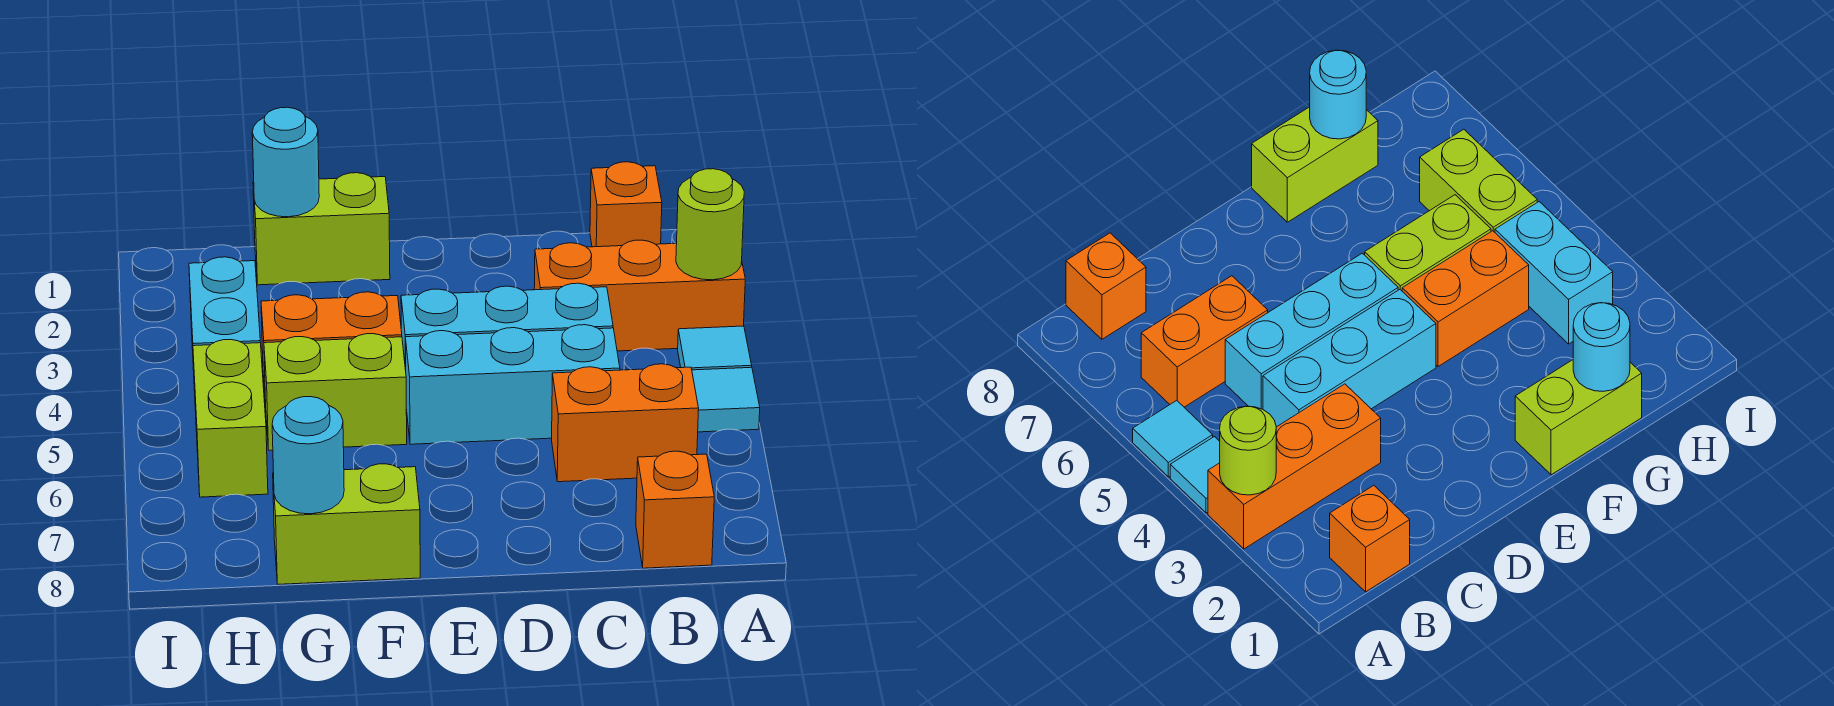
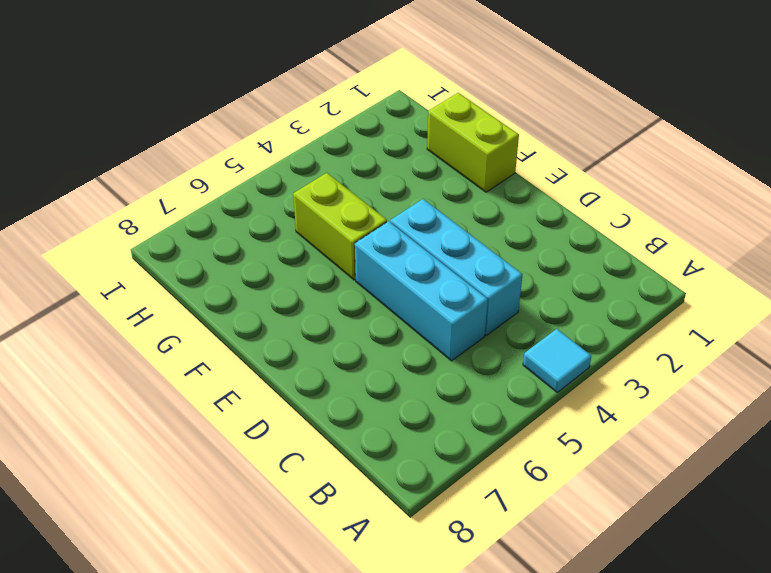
none -> orange 1x3 brick [534,240,745,351]
none -> cyan 1x1 tile [692,367,760,432]
none -> orange 1x1 brick [590,162,662,247]

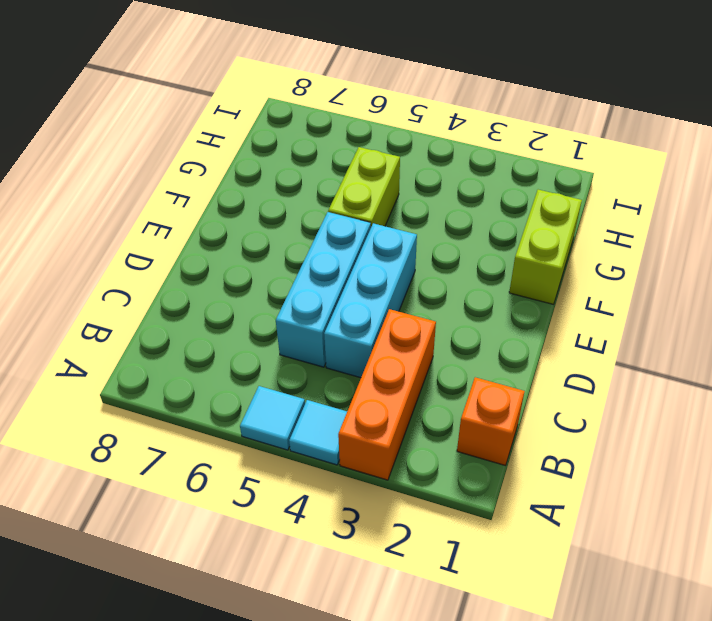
none -> orange 1x2 brick [552,364,699,482]
none -> orange 1x1 brick [636,451,714,568]
none -> orange 1x2 brick [261,292,402,405]

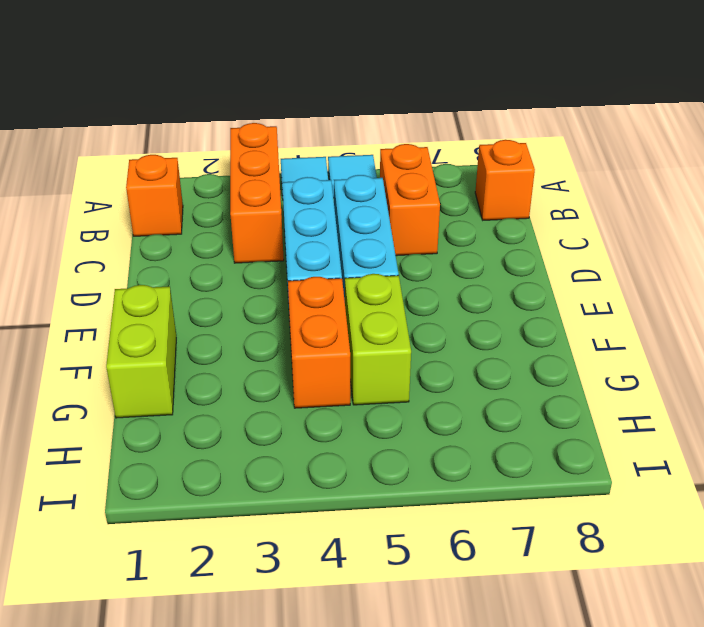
none -> lime 1x2 brick [273,464,420,584]
none -> cyan 1x2 brick [189,257,260,391]
none -> lime 1x2 brick [193,339,268,497]

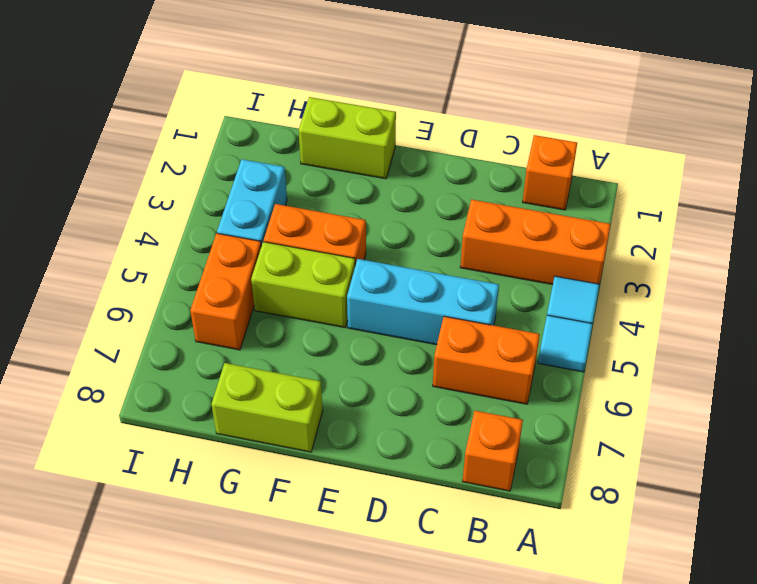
orange 1x2 brick [190,233,261,350] -> lime 1x2 brick [193,339,268,497]
none -> cyan 1x3 brick [401,283,613,370]
none -> lime 1x1 round brick [676,169,744,280]
none -> cyan 1x1 round brick [252,107,319,217]

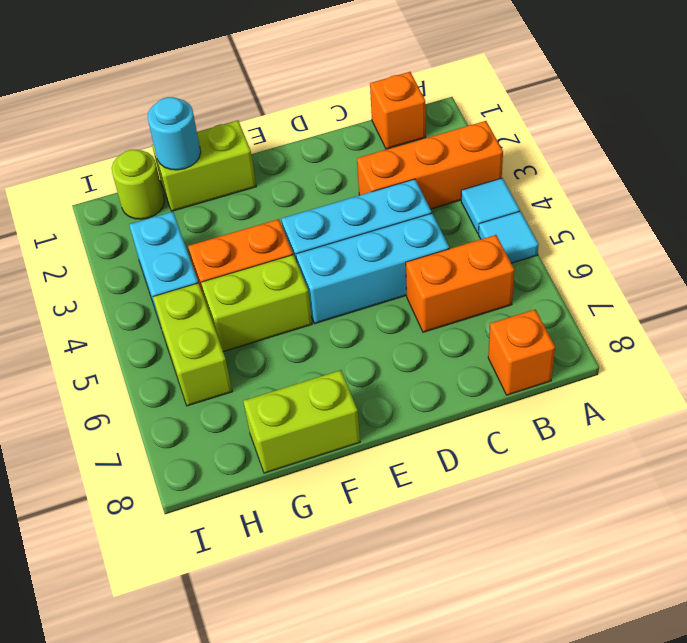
lime 1x1 round brick [112,150,164,219] -> lime 1x1 round brick moved to [676,169,744,280]
none -> cyan 1x1 round brick [272,397,344,514]

